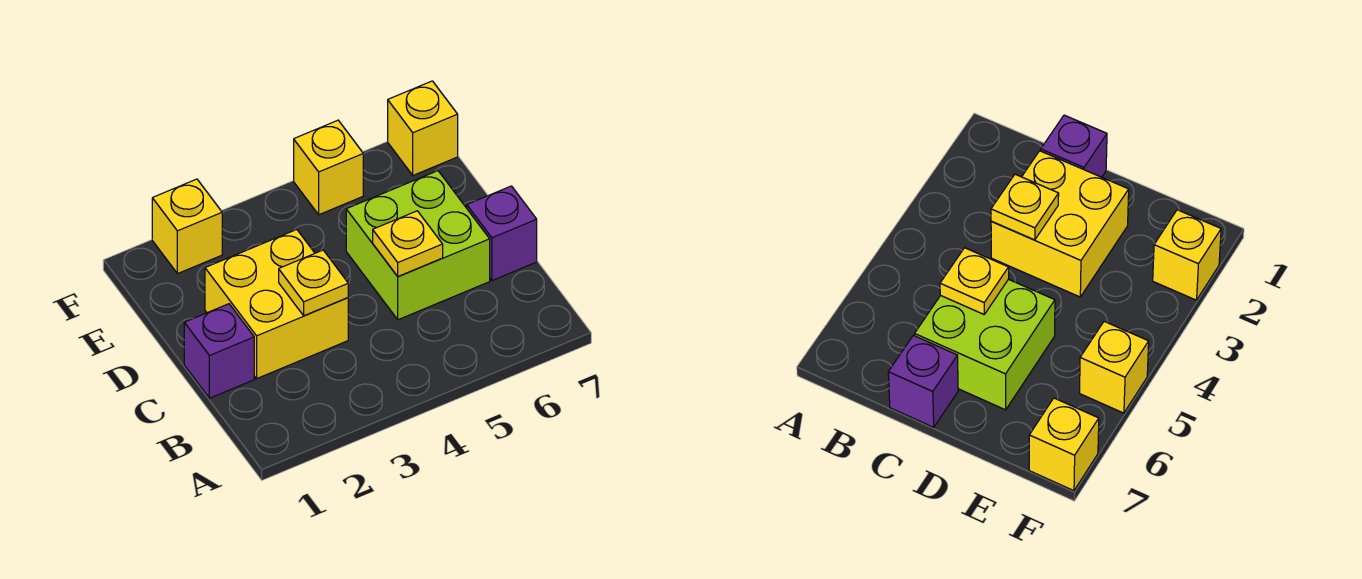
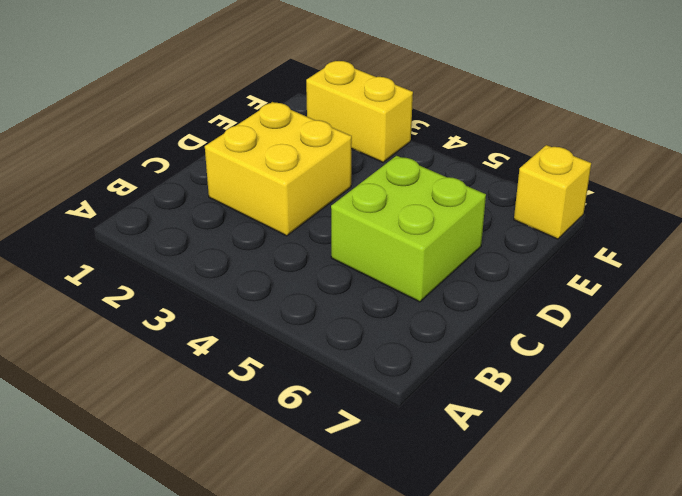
yellow 1x2 brick [306,61,413,162] -> yellow 1x1 brick [152,179,222,274]
none -> purple 1x1 brick [184,304,254,398]
none -> purple 1x1 brick [467,186,537,280]

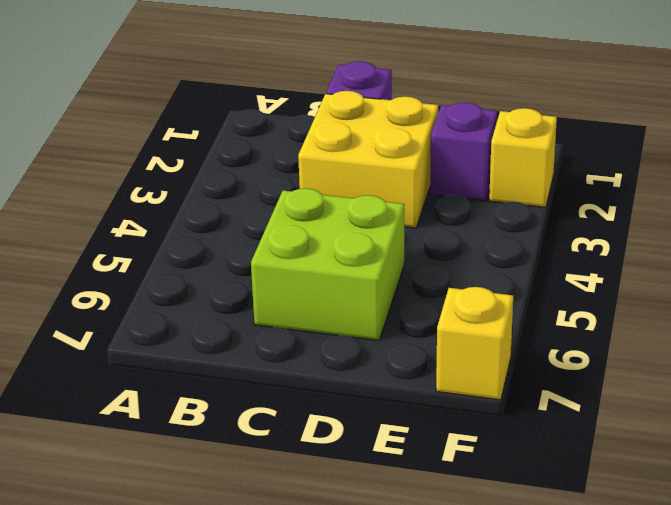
purple 1x1 brick [430,102,497,201] -> purple 1x1 brick moved to [467,186,537,280]
none -> yellow 1x1 brick [294,120,363,215]
none -> yellow 1x1 plate [279,250,348,316]

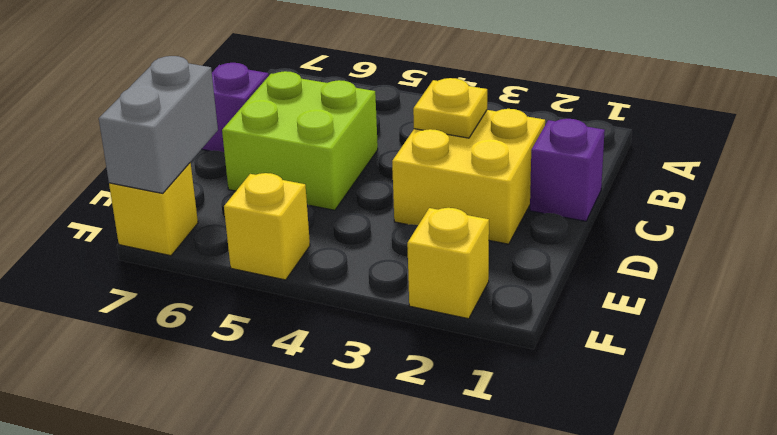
grey 1x2 brick [99,56,218,193] -> none
none -> yellow 1x1 plate [373,211,443,277]

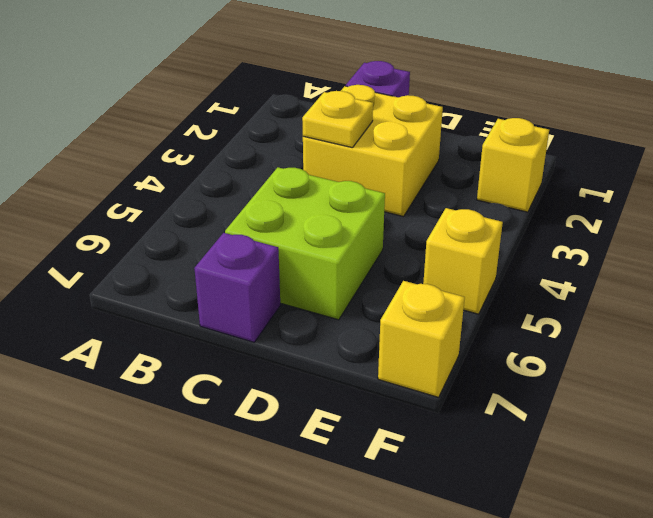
none -> yellow 1x1 plate [373,211,443,277]

